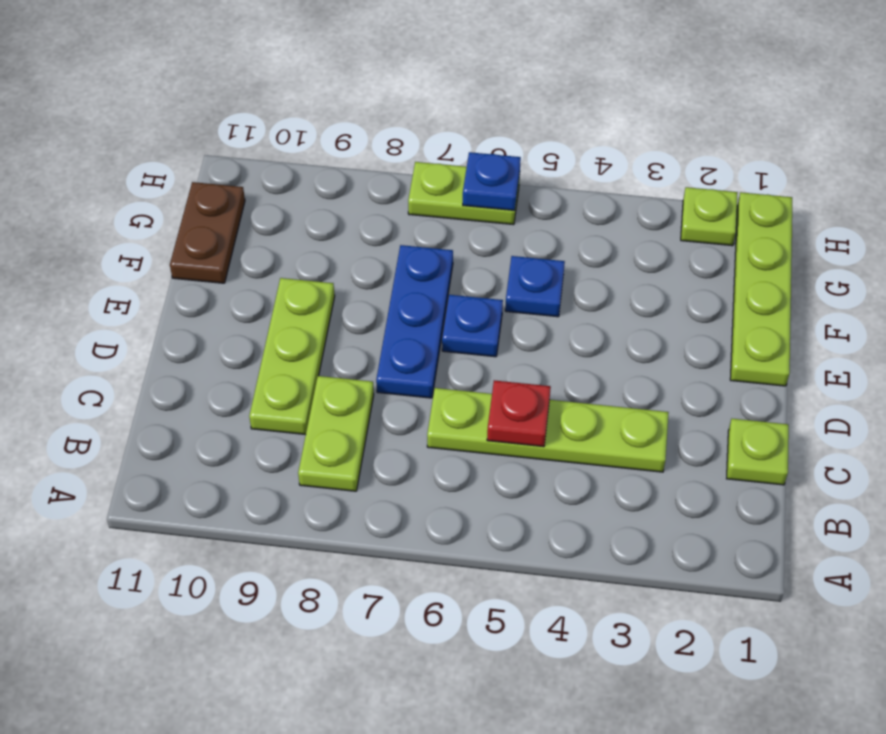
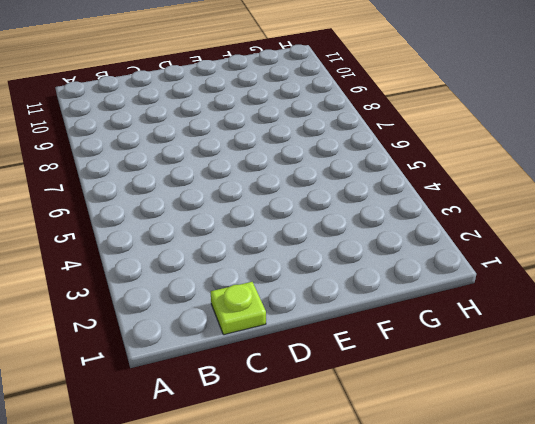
none -> lime 1x2 plate [298,376,374,491]
none -> lime 1x4 plate [427,388,669,472]
none -> lime 1x3 plate [249,278,335,435]

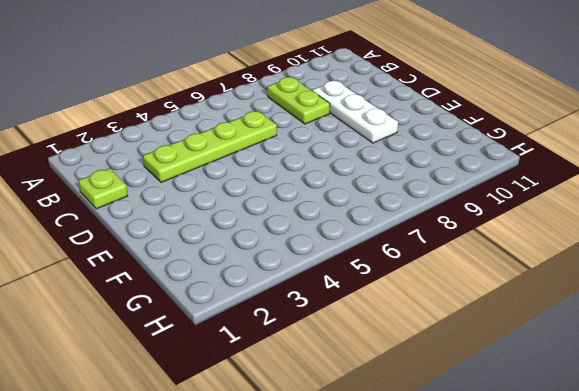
white 1x3 plate [312,81,398,143] -> lime 1x3 plate [249,278,335,435]
none -> blue 1x3 plate [376,245,453,398]
none -> lime 1x4 plate [730,192,792,386]
none -> blue 1x1 plate [442,295,503,357]

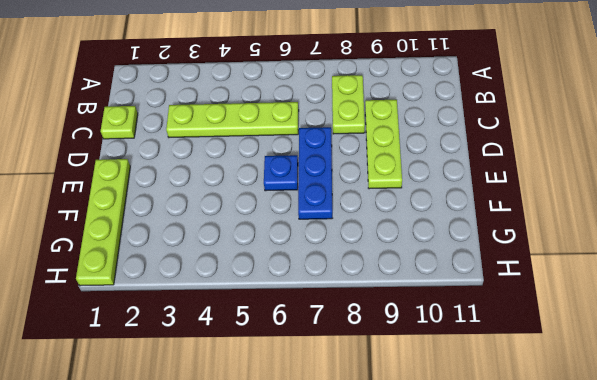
none -> blue 1x1 plate [505,256,565,317]
none -> brown 1x2 plate [170,182,245,283]
none -> lime 1x1 plate [681,187,738,246]

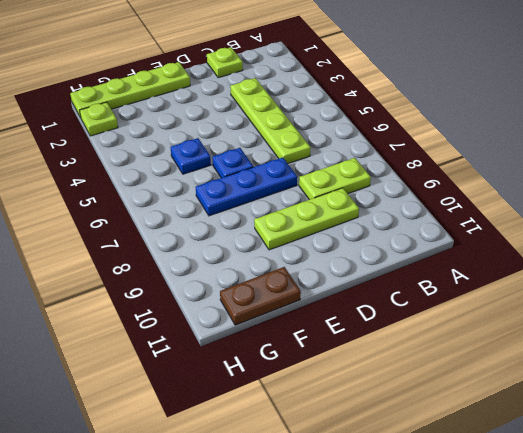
none -> lime 1x2 plate [408,162,520,225]
none -> red 1x1 plate [487,380,551,447]
none -> blue 1x1 plate [463,152,521,210]

